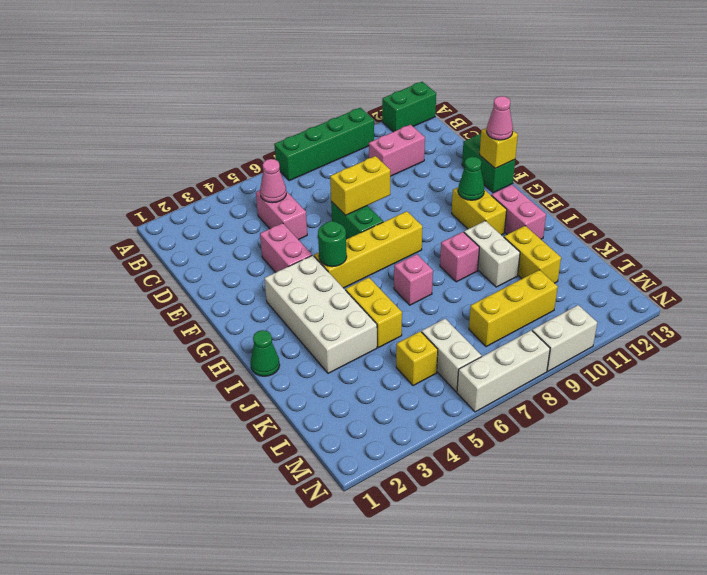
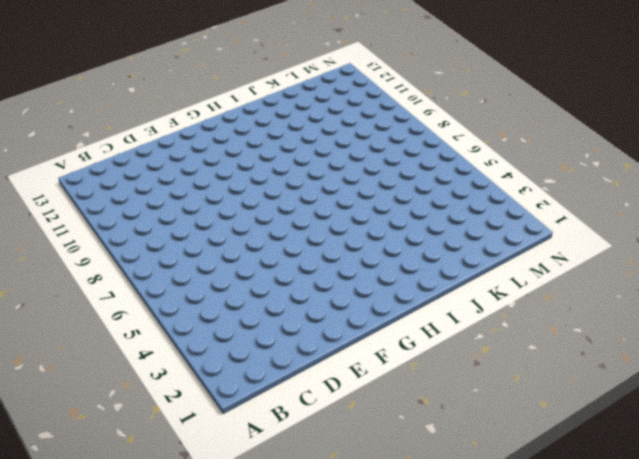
none -> green 1x4 brick [274,108,374,181]
none -> green 1x2 brick [382,82,436,132]
none -> pink 1x2 brick [256,190,307,240]

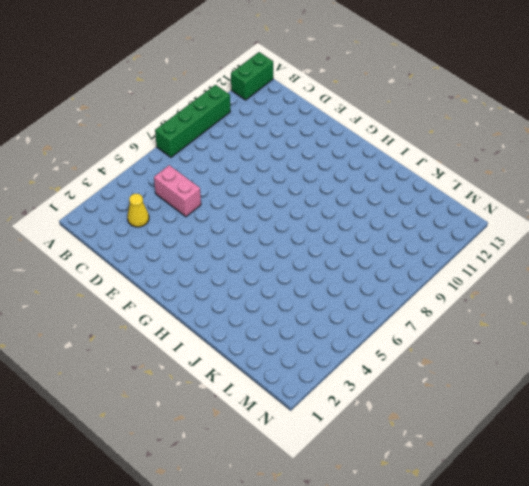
yellow 1x1 cone [127,194,149,227] -> none
none -> pink 1x2 brick [369,125,425,176]
none -> pink 1x2 brick [260,223,312,272]
none -> green 1x2 brick [331,202,383,239]

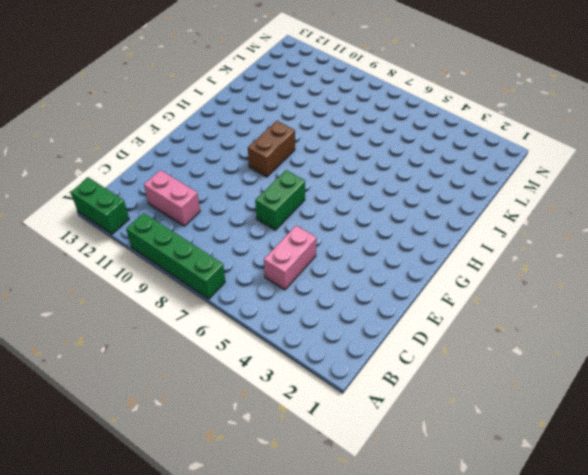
brown 1x2 brick [248,121,295,177] -> none
none -> pink 1x2 brick [260,223,312,272]
none -> green 1x2 brick [462,134,515,193]
none -> white 2x4 brick [264,255,377,373]

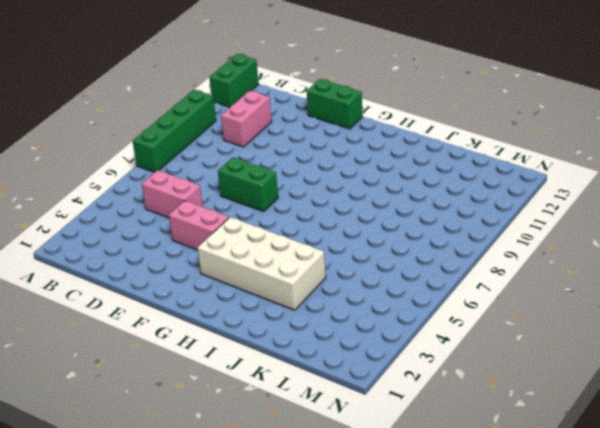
none -> yellow 1x4 brick [314,211,422,288]
none -> yellow 1x2 brick [452,187,507,235]
none -> pink 1x2 brick [491,185,546,239]

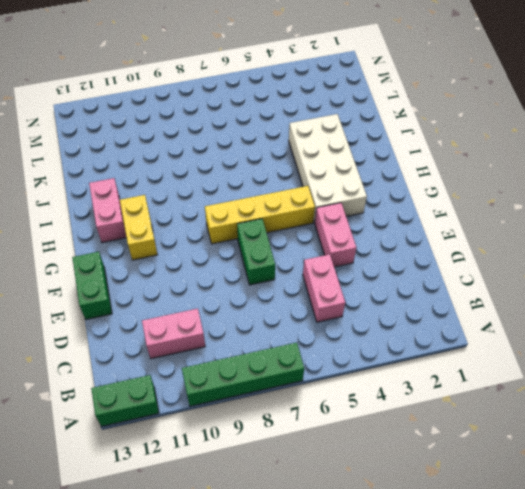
none -> green 1x1 cone [251,330,280,376]
none -> yellow 1x2 brick [346,277,402,348]
none -> pink 1x1 brick [394,254,433,305]

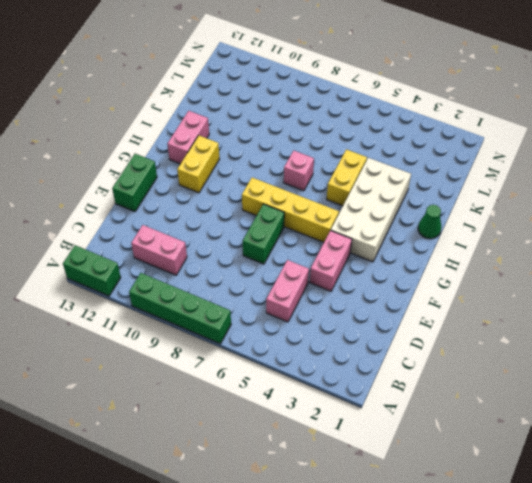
none -> pink 1x1 brick [440,232,479,282]
none -> white 1x2 brick [464,221,520,287]
none -> yellow 1x2 brick [504,226,561,283]

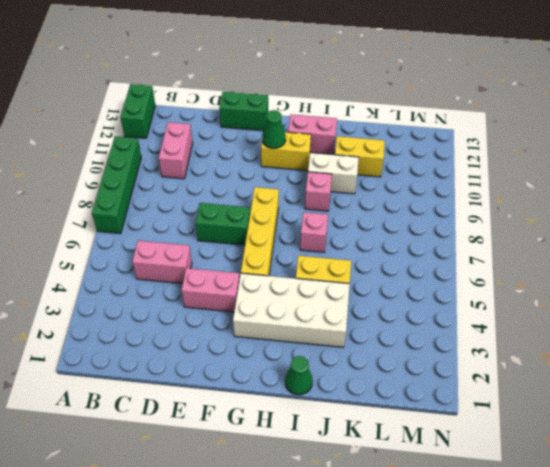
none -> yellow 1x1 brick [396,331,438,386]
none -> white 1x2 brick [422,319,482,392]
none -> yellow 1x3 brick [469,270,558,347]

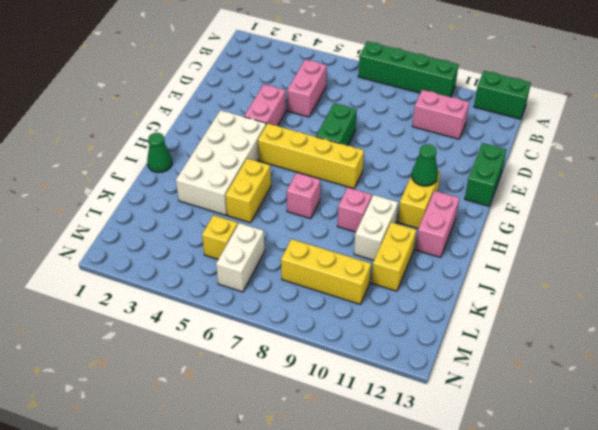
none -> white 1x3 brick [457,330,550,412]
none -> white 1x2 brick [532,305,597,371]
none -> pink 1x1 cone [260,159,286,203]

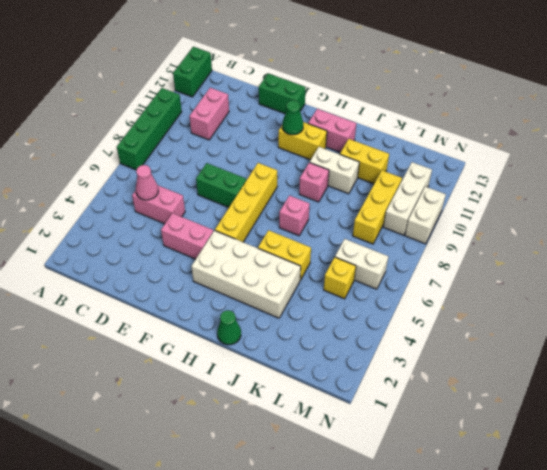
white 1x3 brick [383,162,432,235] -> white 1x3 brick moved to [457,330,550,412]
none -> yellow 1x2 brick [330,156,390,215]
none -> yellow 1x1 brick [480,128,518,168]
none -> green 1x1 round brick [318,221,347,267]

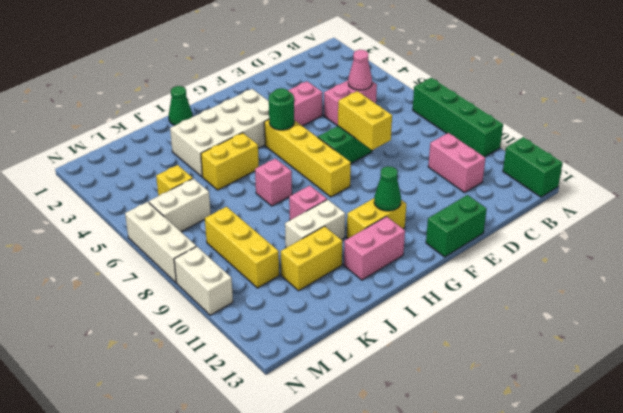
none -> yellow 1x1 brick [480,128,518,168]
none -> pink 1x1 cone [487,96,513,140]

